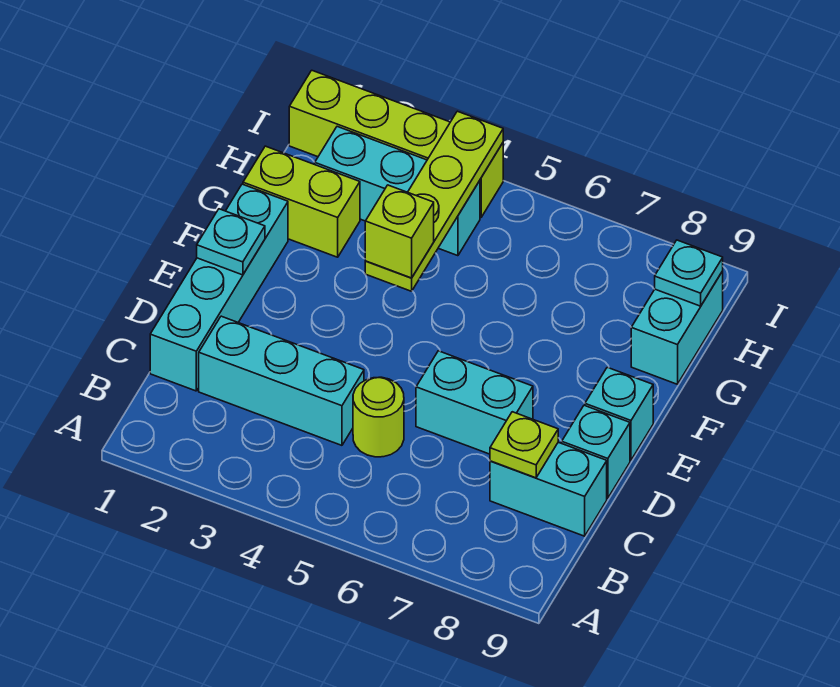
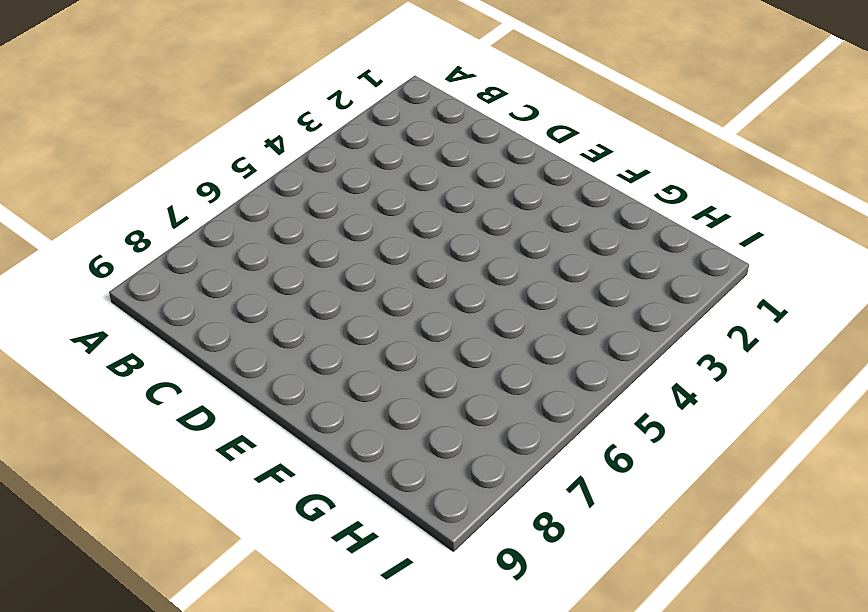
none -> cyan 1x4 brick [150,184,288,391]
none -> cyan 1x3 brick [199,316,364,445]
none -> lime 1x1 round brick [353,377,404,457]

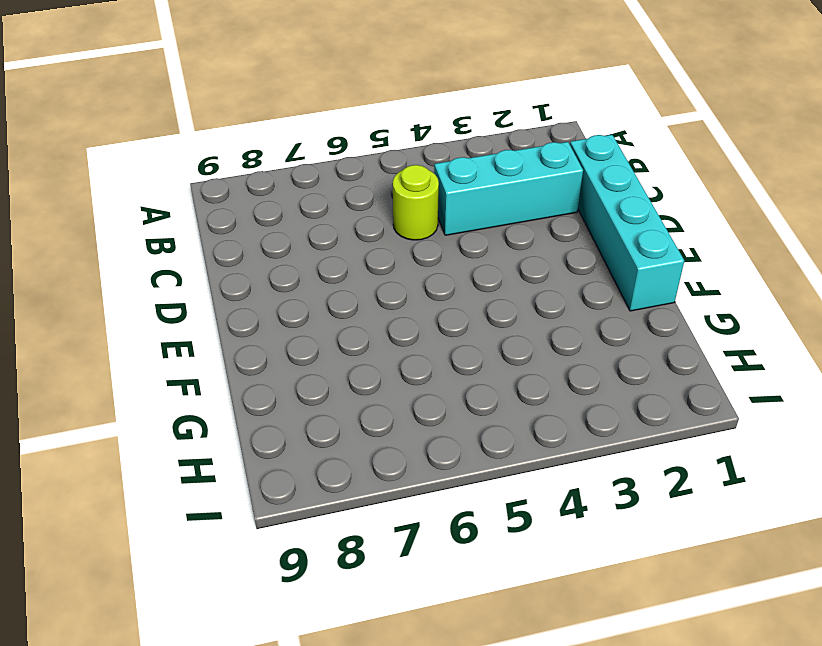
none -> cyan 1x2 brick [490,442,607,536]
none -> cyan 1x2 brick [416,351,533,454]
none -> cyan 1x1 brick [562,405,630,498]

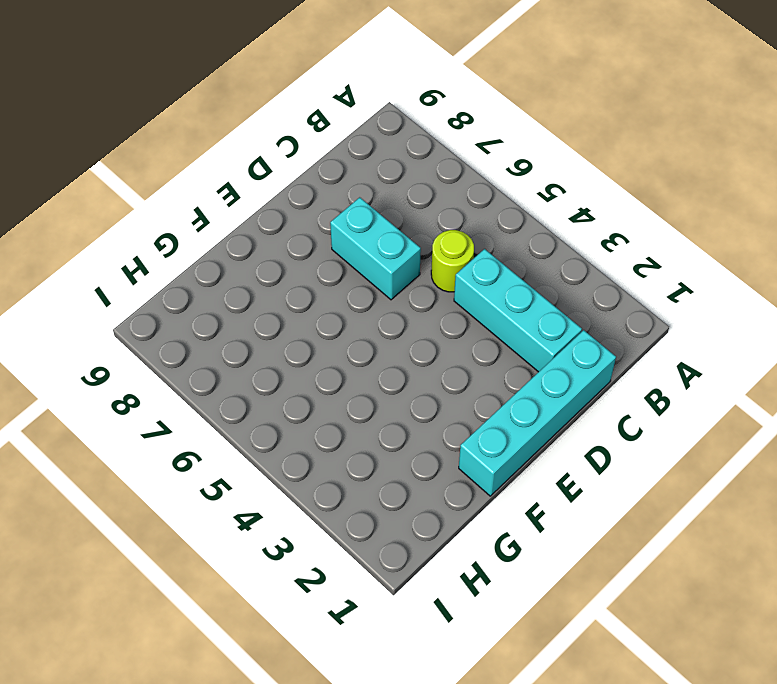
none -> cyan 1x2 brick [490,442,607,536]
none -> cyan 1x1 brick [562,405,630,498]
none -> cyan 1x1 brick [585,367,653,460]

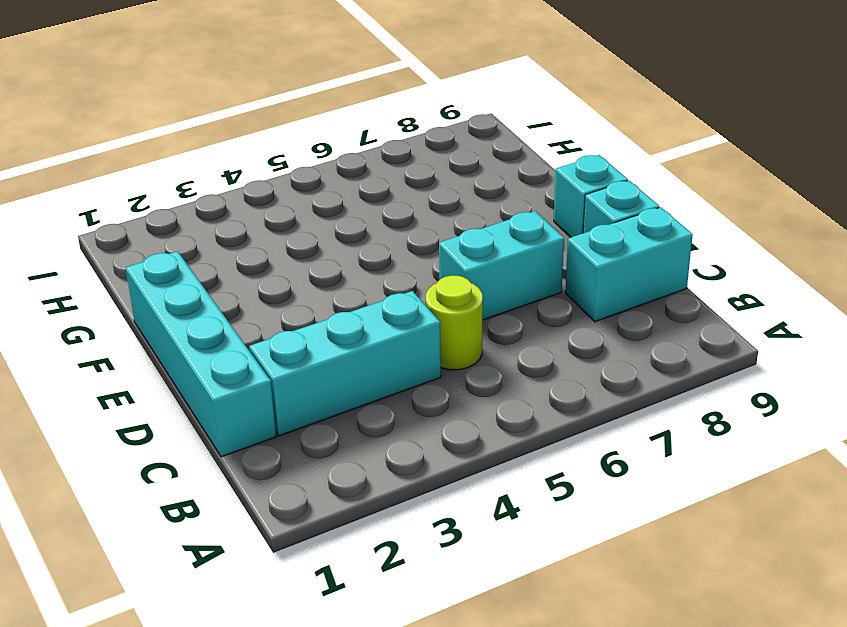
none -> lime 1x2 brick [243,146,360,257]
none -> cyan 1x2 brick [631,271,723,384]
none -> cyan 1x3 brick [315,127,480,256]

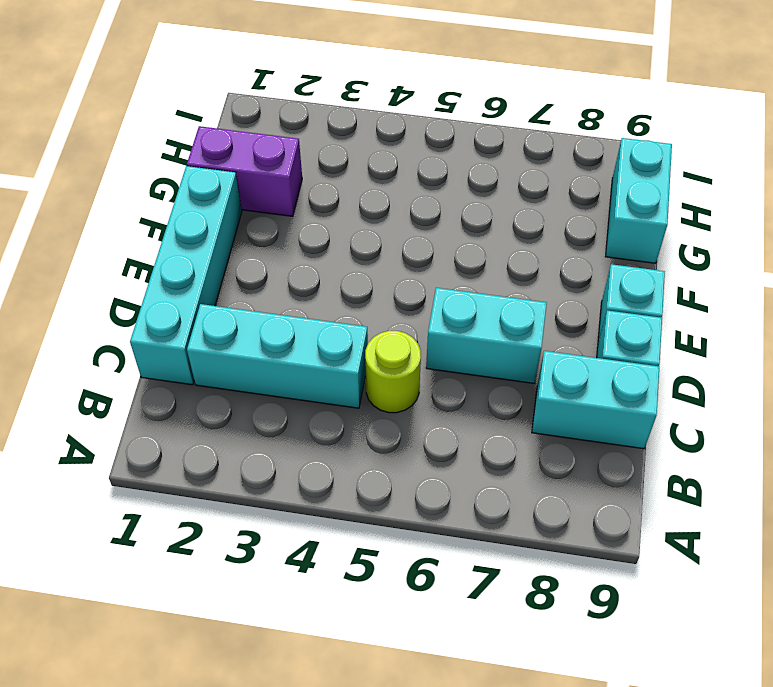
purple 1x2 brick [187,126,302,216] -> lime 1x2 brick [243,146,360,257]
none -> cyan 1x3 brick [315,127,480,256]
none -> lime 1x4 brick [289,70,503,218]
none -> lime 1x1 plate [490,412,558,478]

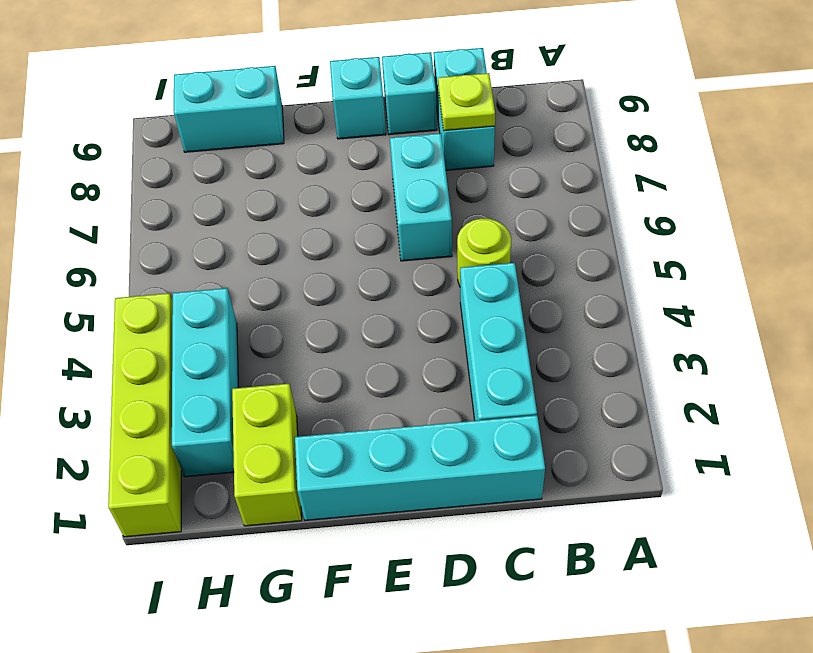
none -> cyan 1x1 plate [197,209,265,275]
none -> lime 1x4 plate [365,111,503,291]
none -> cyan 1x1 plate [655,240,723,306]

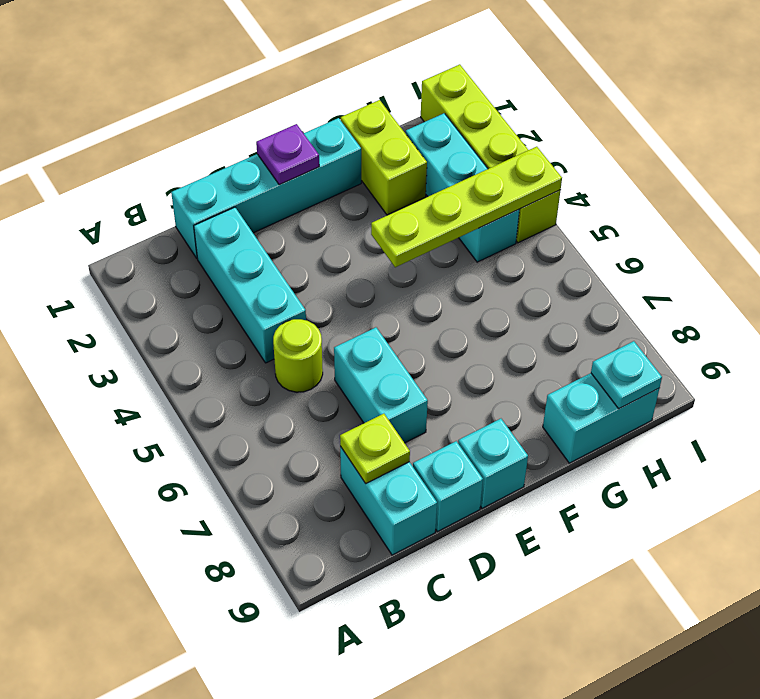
purple 1x1 plate [256,124,319,185] -> cyan 1x1 plate [197,209,265,275]
none -> lime 1x1 brick [365,185,434,278]

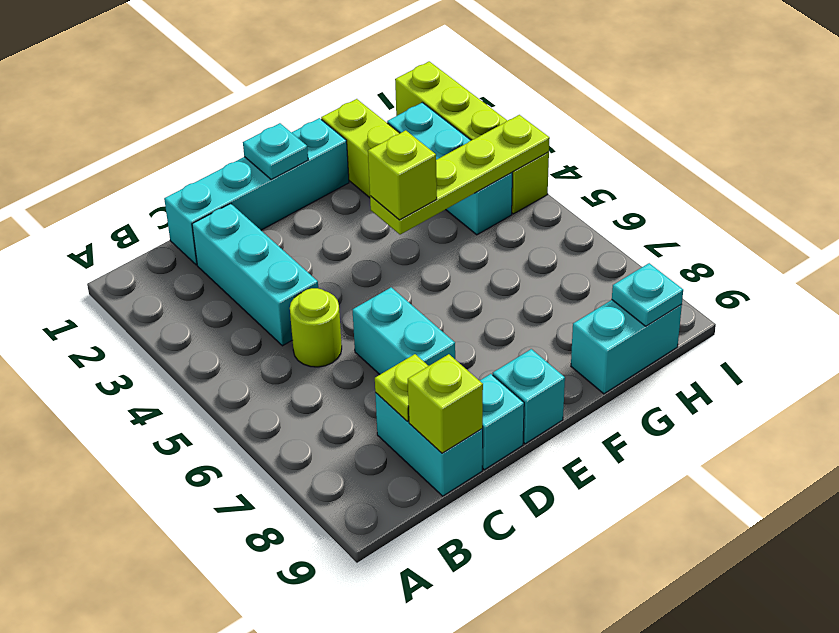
lime 1x1 brick [408,354,483,453] -> none

